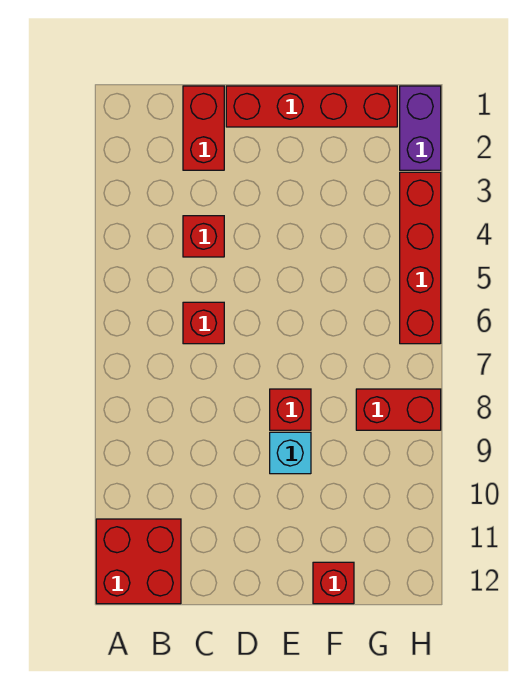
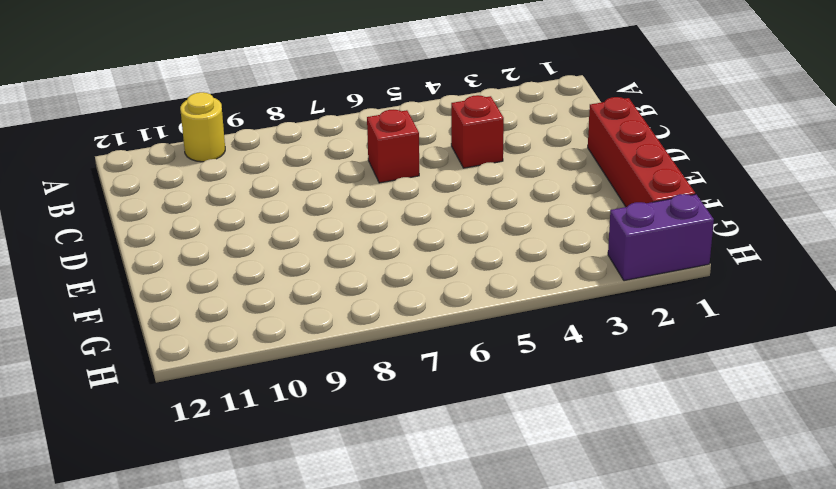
yellow 1x1 round brick [180,92,225,162] -> none
none -> red 2x2 brick [96,519,181,604]
none -> red 1x2 brick [183,86,224,170]

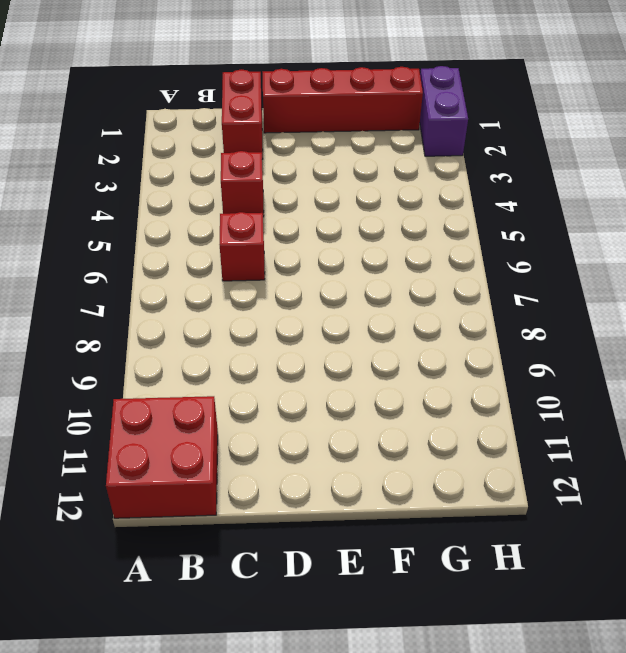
none -> red 1x1 brick [270,389,311,430]
none -> cyan 1x1 brick [270,432,311,474]

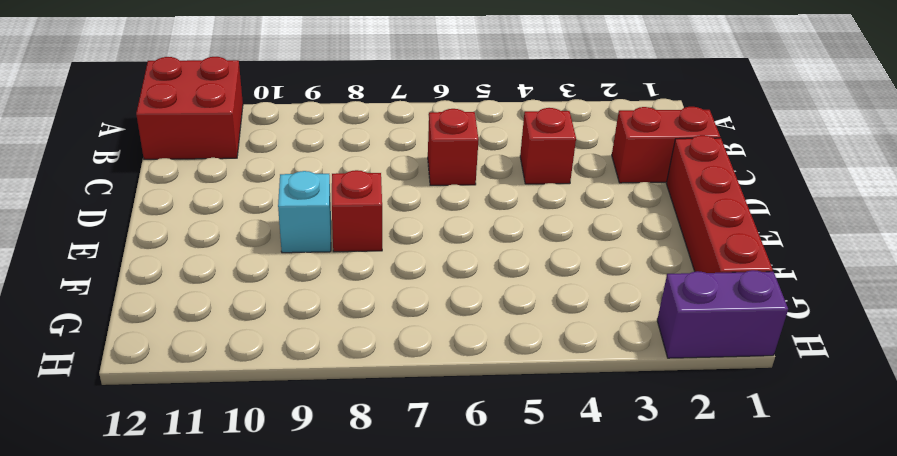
none -> red 1x1 brick [313,562,354,604]
none -> red 1x2 brick [356,389,441,430]

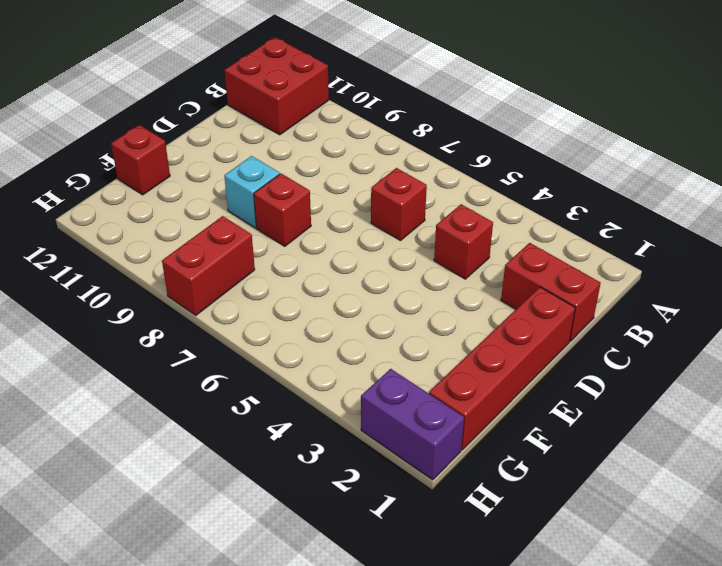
none -> red 1x4 brick [400,172,441,344]

